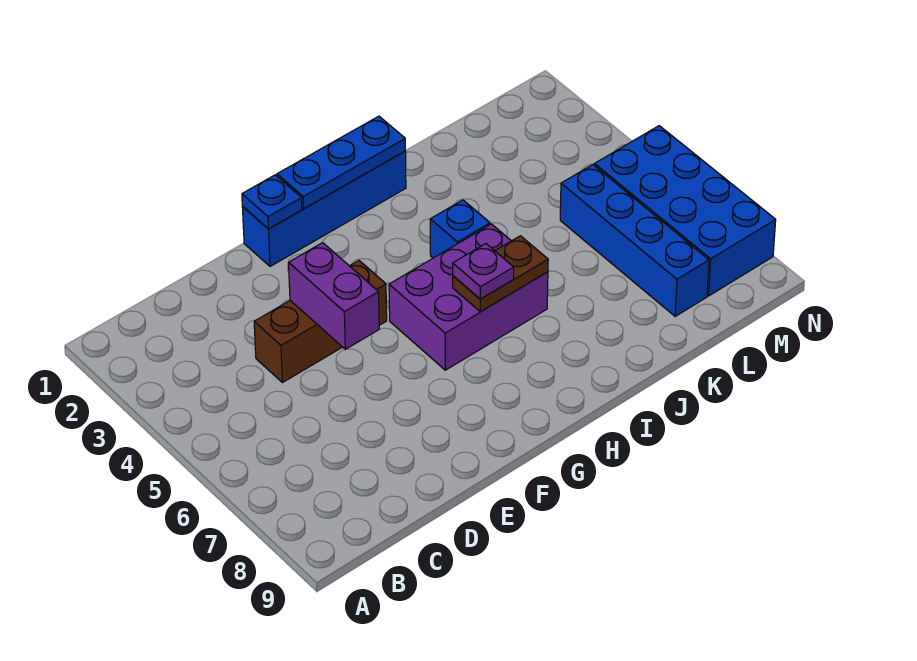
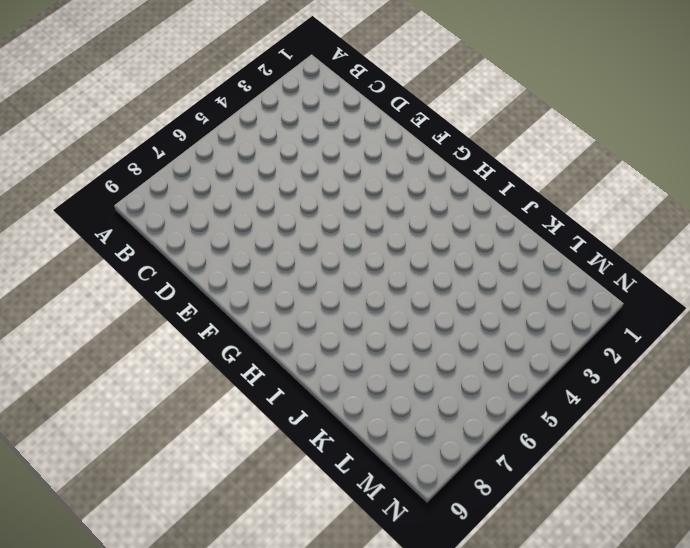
none -> brown 1x3 brick [254,261,387,383]
none -> blue 1x4 brick [242,151,406,266]

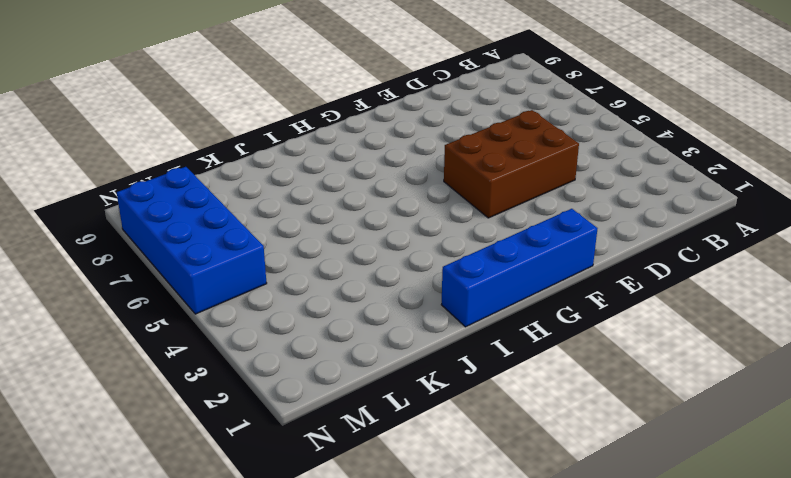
brown 2x3 brick [444,110,579,218] -> brown 1x3 brick [254,261,387,383]
none -> purple 2x3 brick [389,224,548,370]
none -> blue 1x1 brick [430,200,490,258]

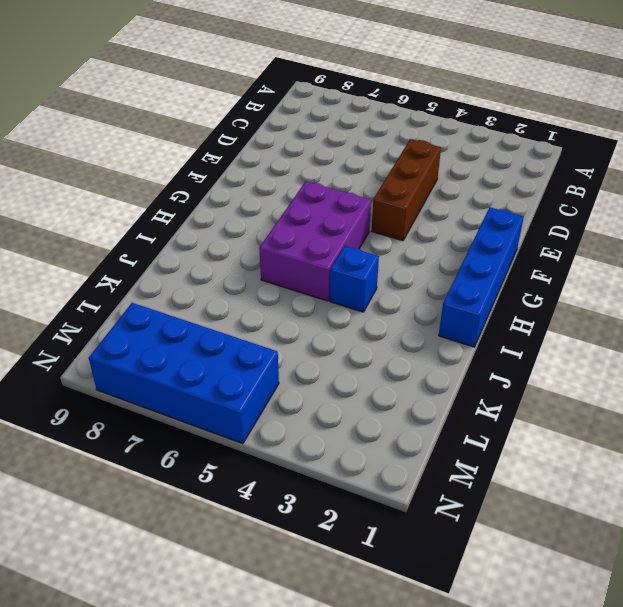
none -> blue 1x4 brick [560,165,709,316]
none -> purple 1x2 brick [289,243,379,349]

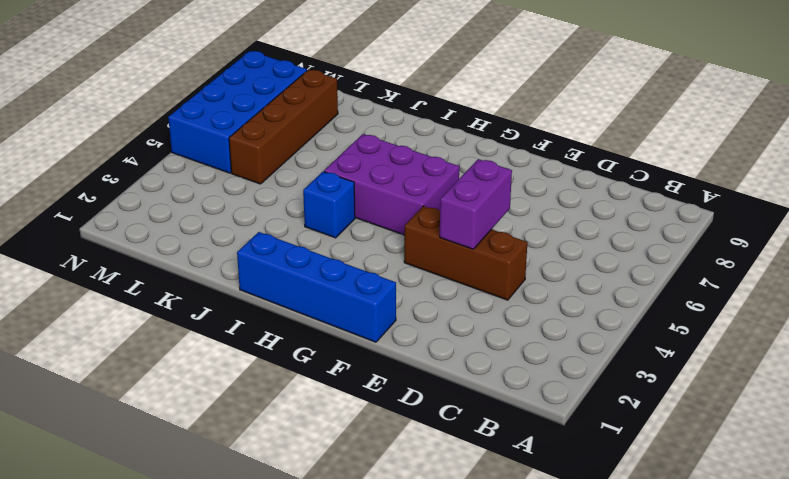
brown 1x4 brick [229,70,338,184] -> blue 1x4 brick [560,165,709,316]
none -> blue 1x1 plate [242,175,302,229]
none -> blue 1x3 plate [277,116,405,209]

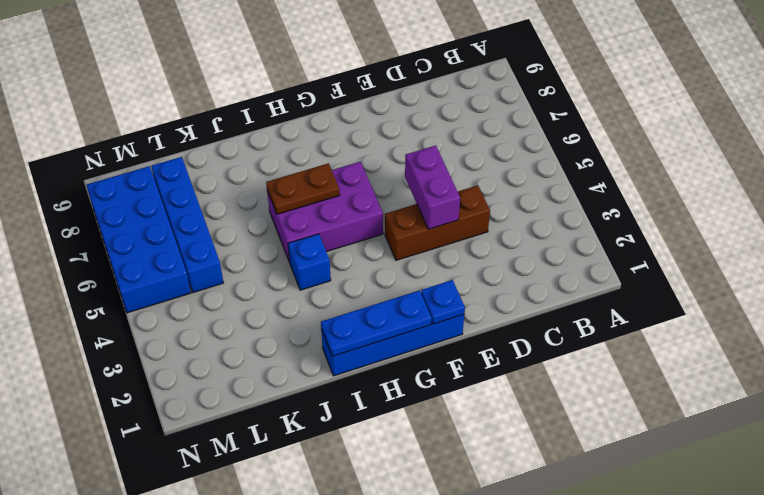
none -> purple 1x1 plate [453,244,514,299]

